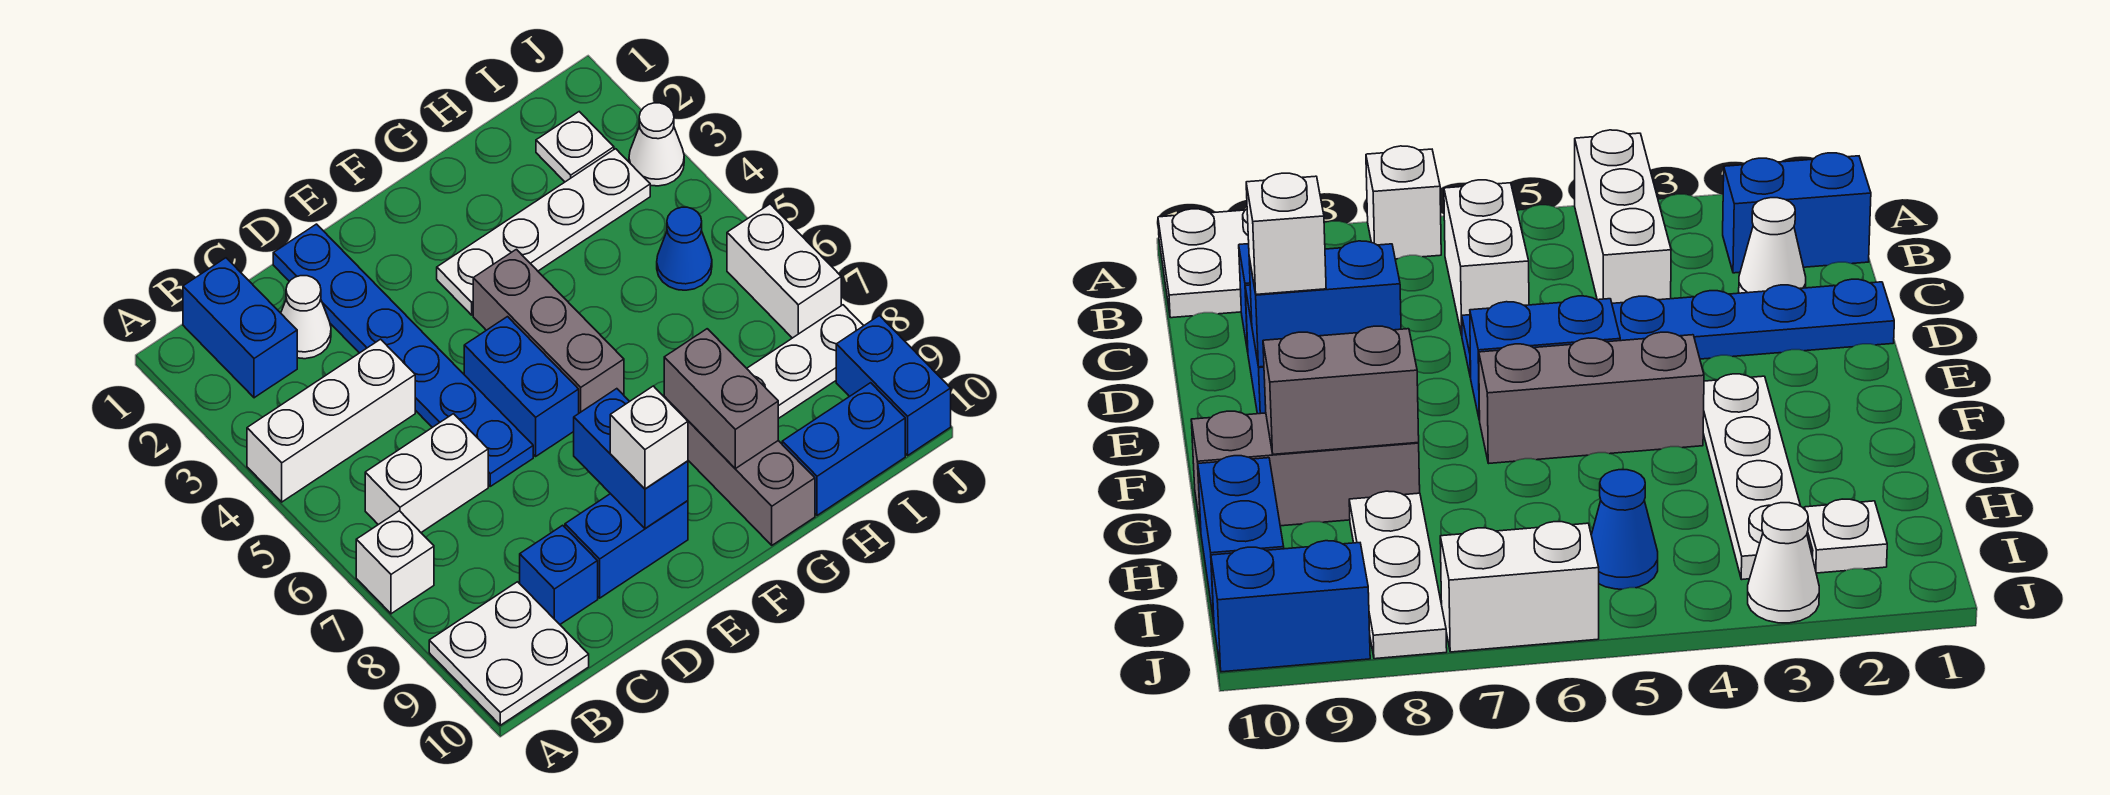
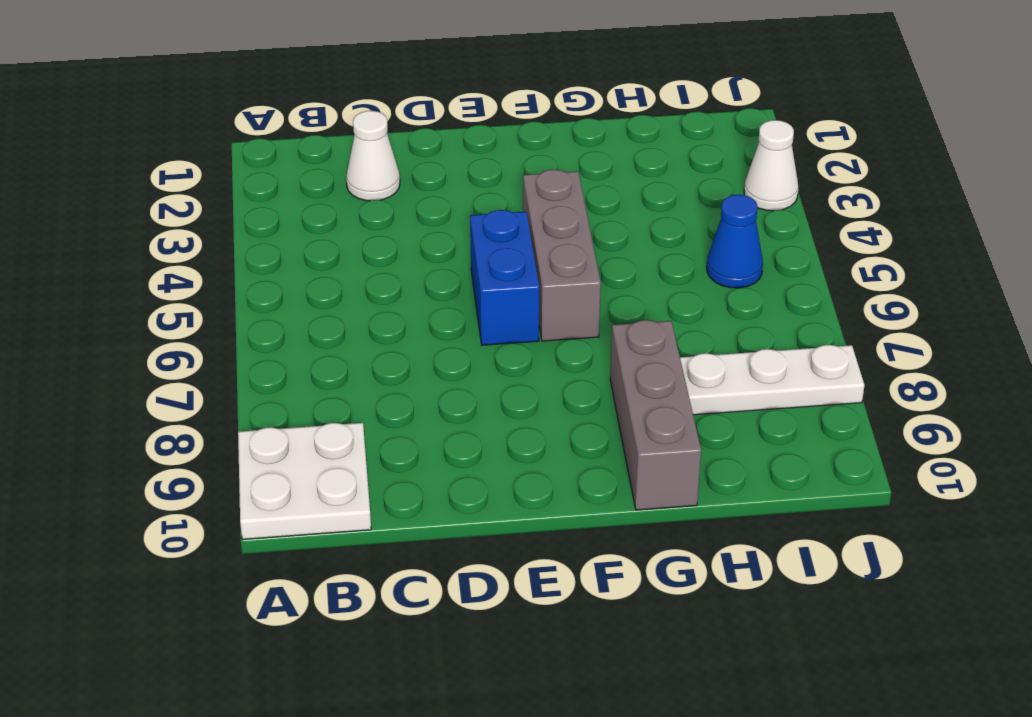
none -> white 1x3 brick [247,339,415,502]
none -> white 1x1 brick [356,511,434,614]
none -> blue 1x2 brick [183,258,297,398]

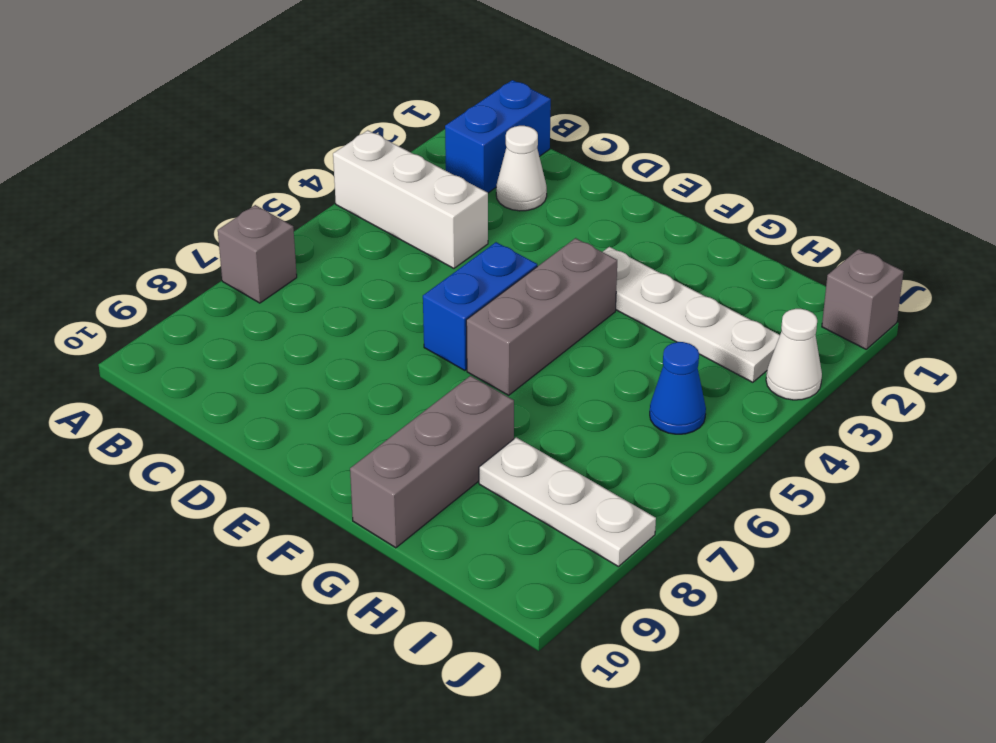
grey 1x1 brick [218,205,297,303] -> white 1x1 brick [356,511,434,614]
grey 1x1 brick [822,249,903,349] -> none
none -> white 2x2 plate [429,582,589,725]
none -> white 1x2 brick [365,414,488,532]
none -> blue 1x1 brick [520,525,598,624]

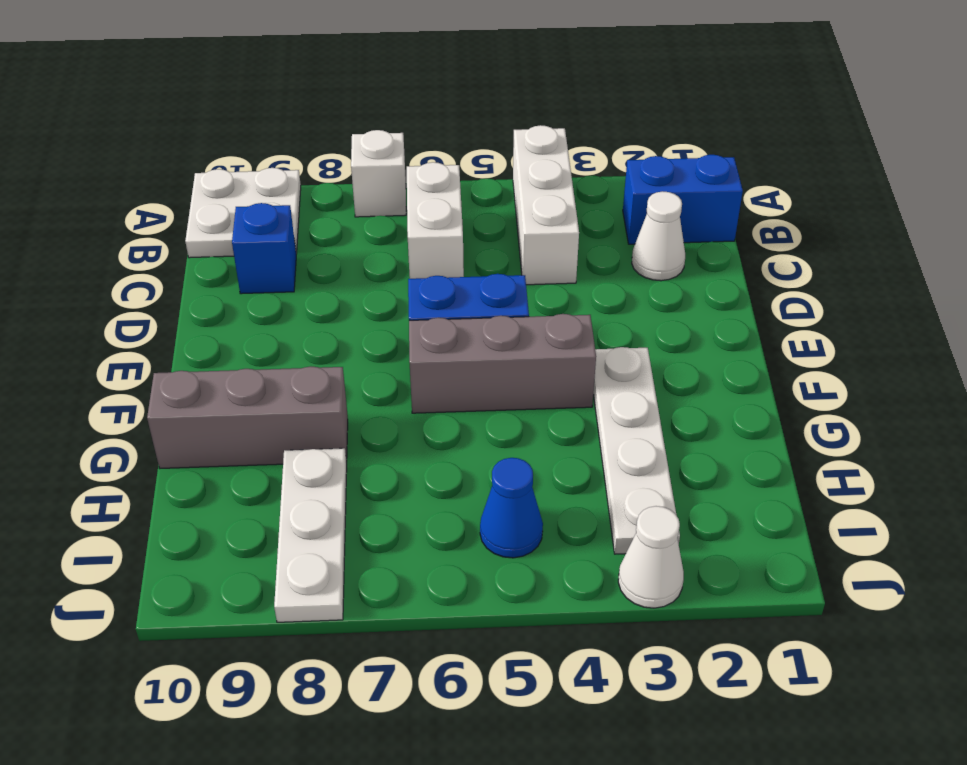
none -> blue 1x6 plate [273,224,533,486]
none -> blue 1x2 brick [565,494,688,598]
none -> blue 1x2 brick [782,383,905,515]

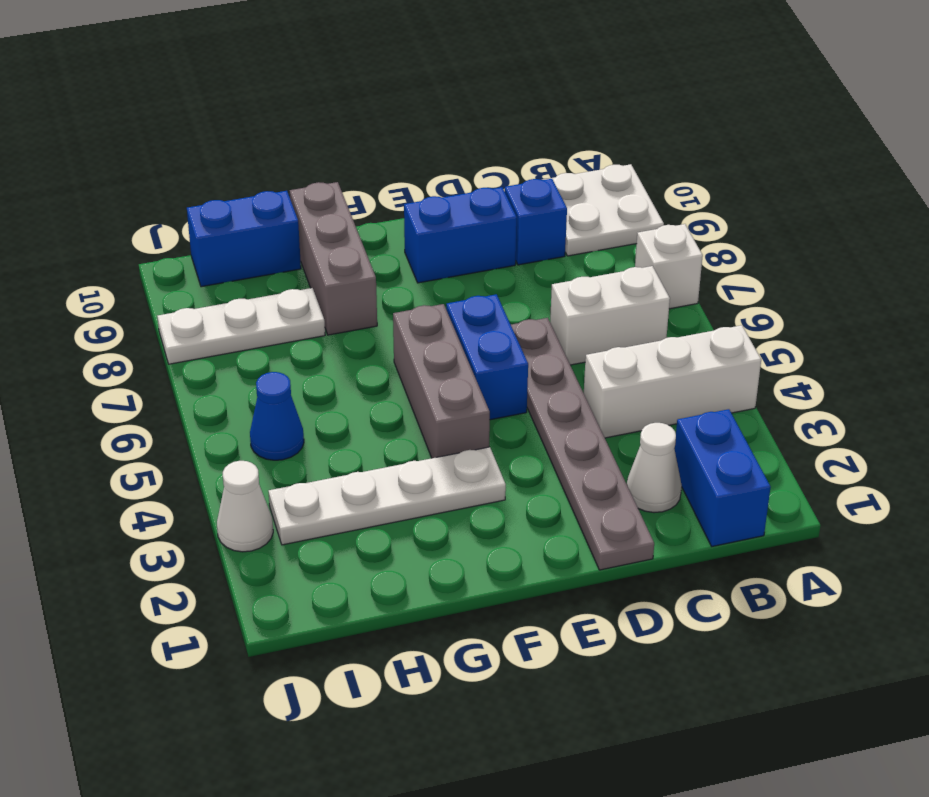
grey 1x6 plate [511,318,654,570] -> blue 1x6 plate [273,224,533,486]
none -> white 1x1 plate [536,112,614,182]
none -> white 1x2 brick [727,204,841,338]
none -> blue 1x2 brick [836,316,951,455]

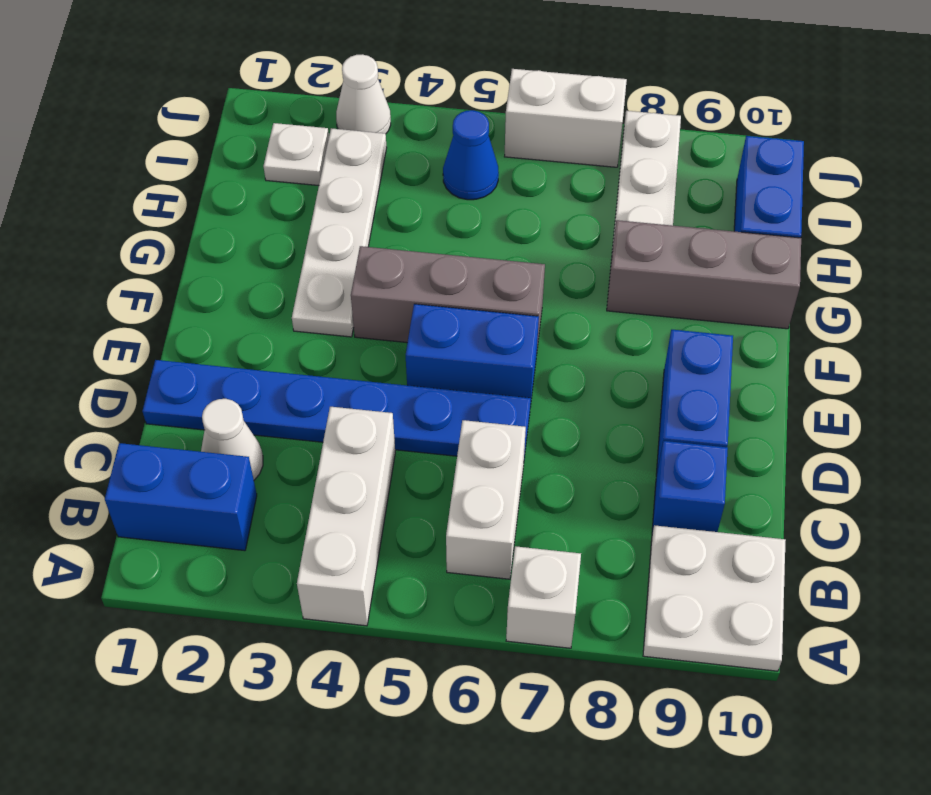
none -> blue 1x2 brick [836,316,951,455]
none -> blue 1x2 brick [574,389,688,529]
none -> grey 1x2 brick [664,329,778,469]

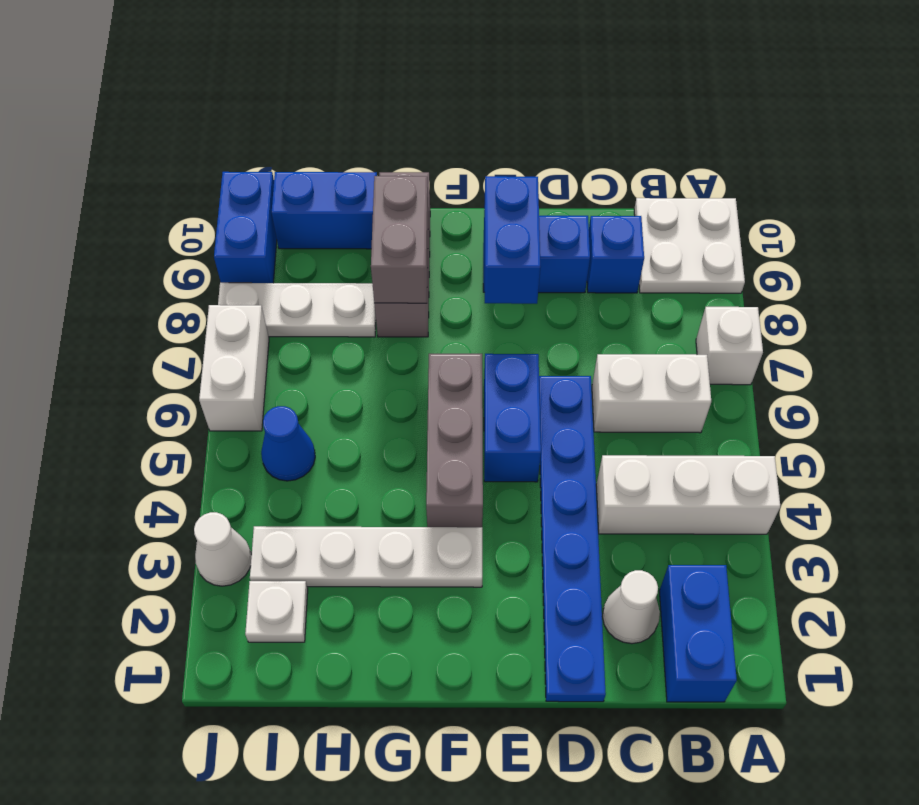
none -> white 1x1 brick [610,386,688,489]

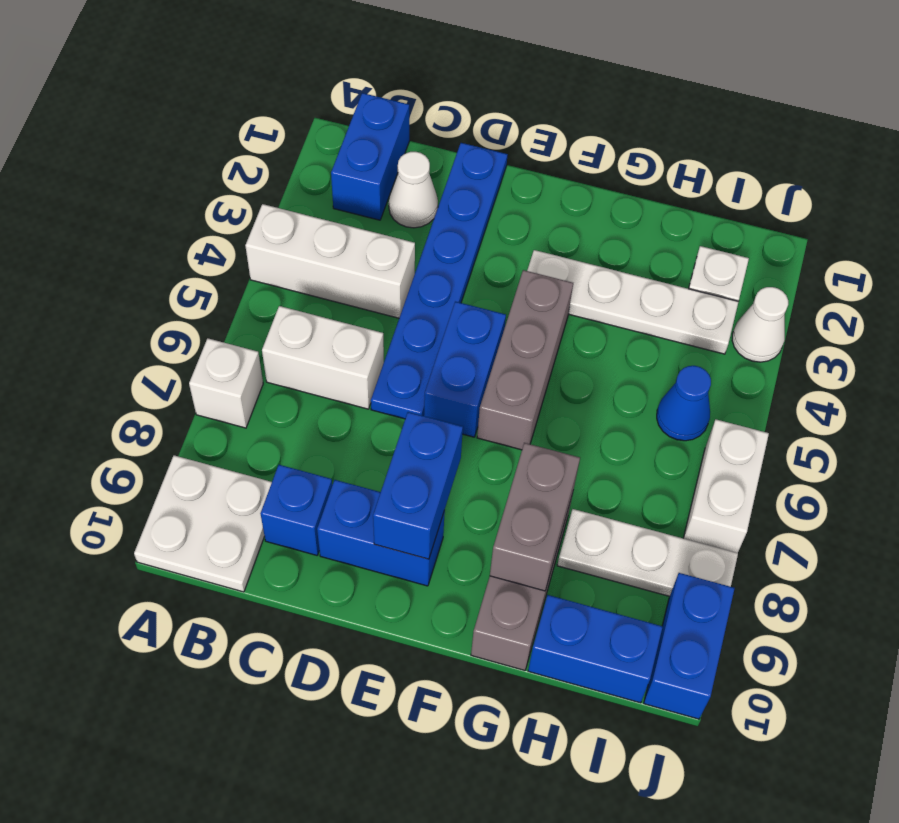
none -> white 1x1 brick [610,386,688,489]

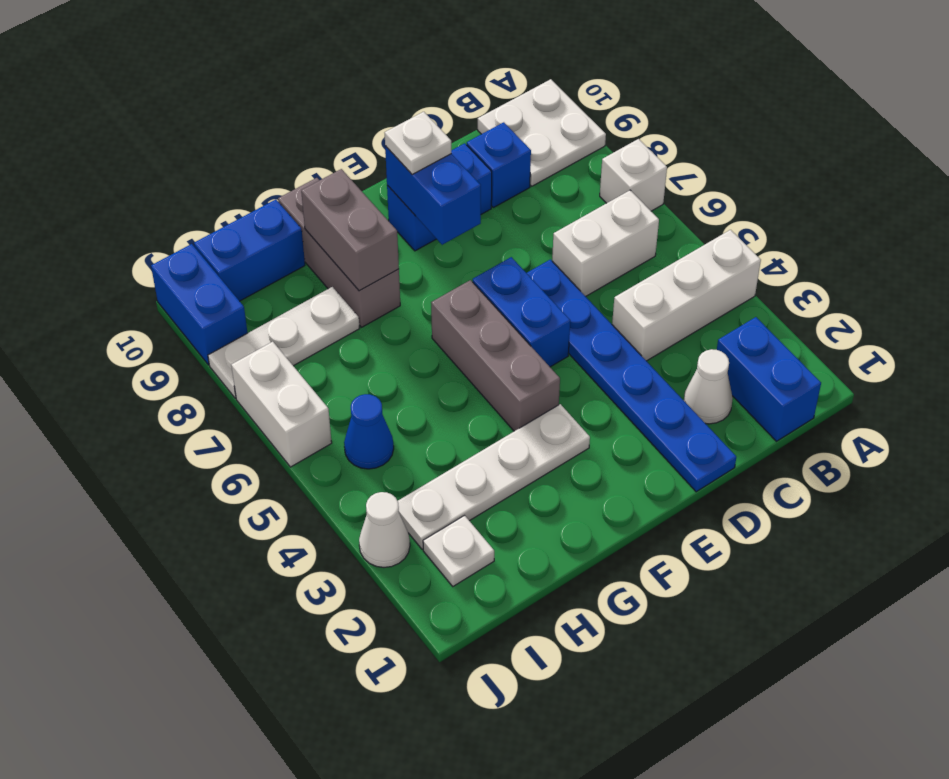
white 1x1 plate [385,112,451,174] -> white 1x1 brick [610,386,688,489]

